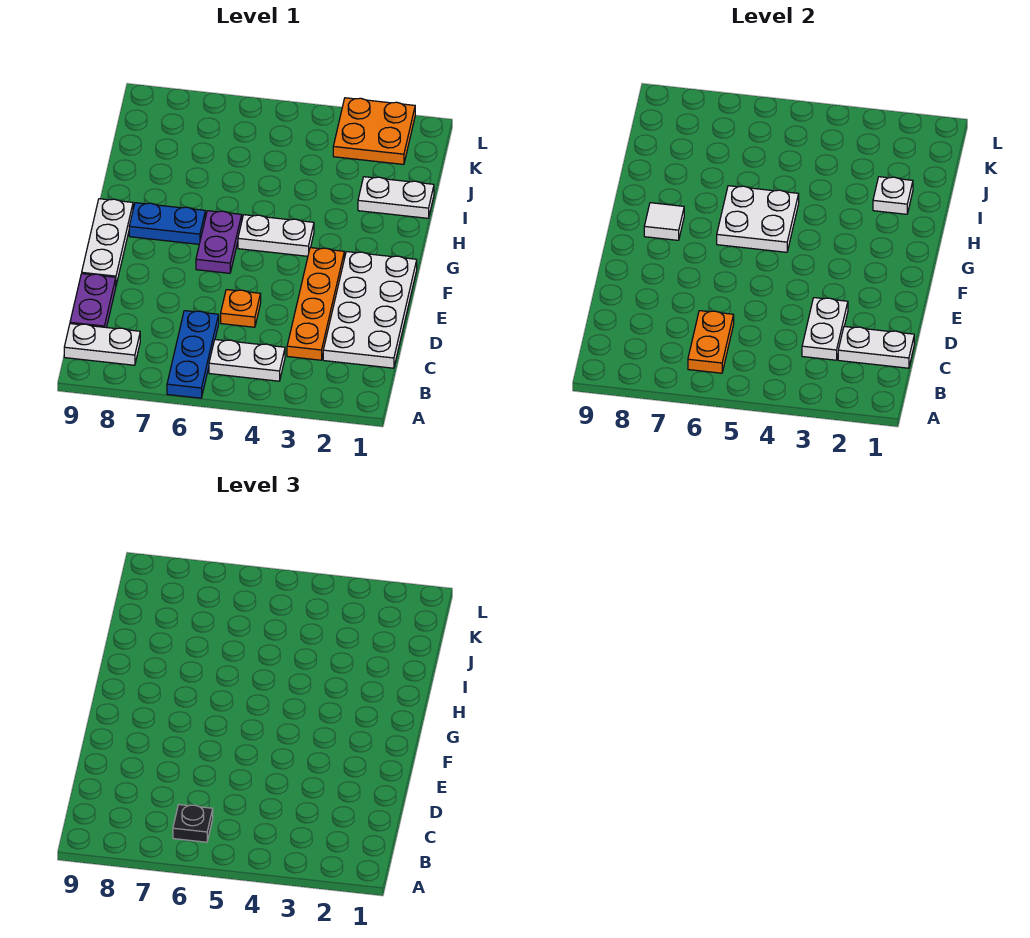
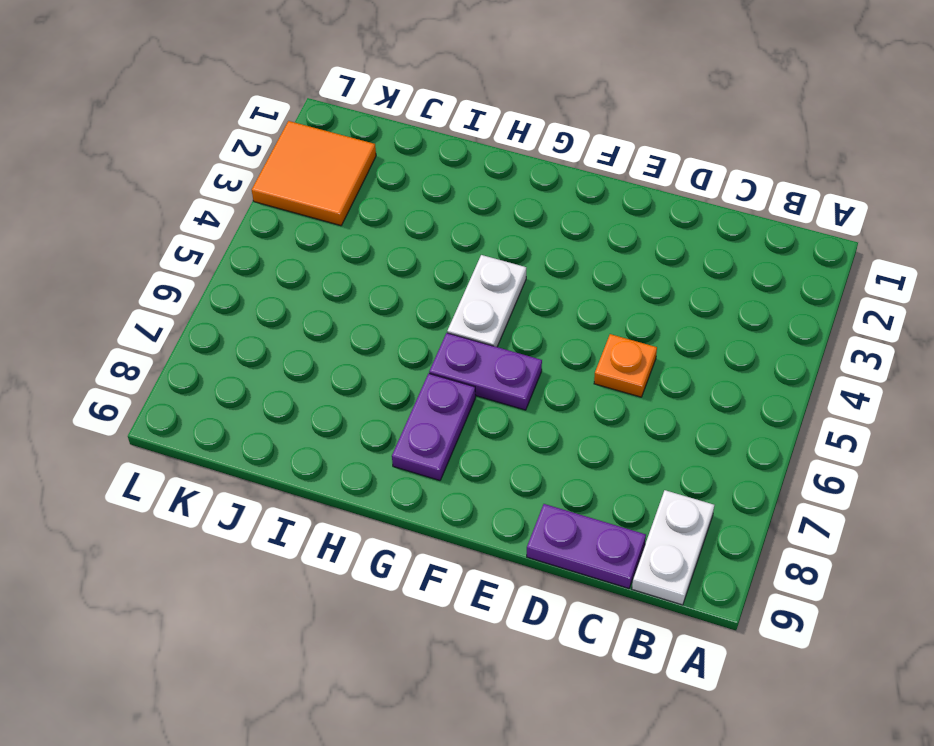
purple 1x2 plate [392,373,476,481] -> blue 1x2 plate [129,203,205,244]
orange 2x2 tile [252,121,376,226] -> orange 2x2 plate [333,98,415,164]
none -> blue 1x3 plate [167,311,219,398]
none -> white 1x2 plate [209,340,285,381]
none -> white 2x4 plate [323,252,417,368]

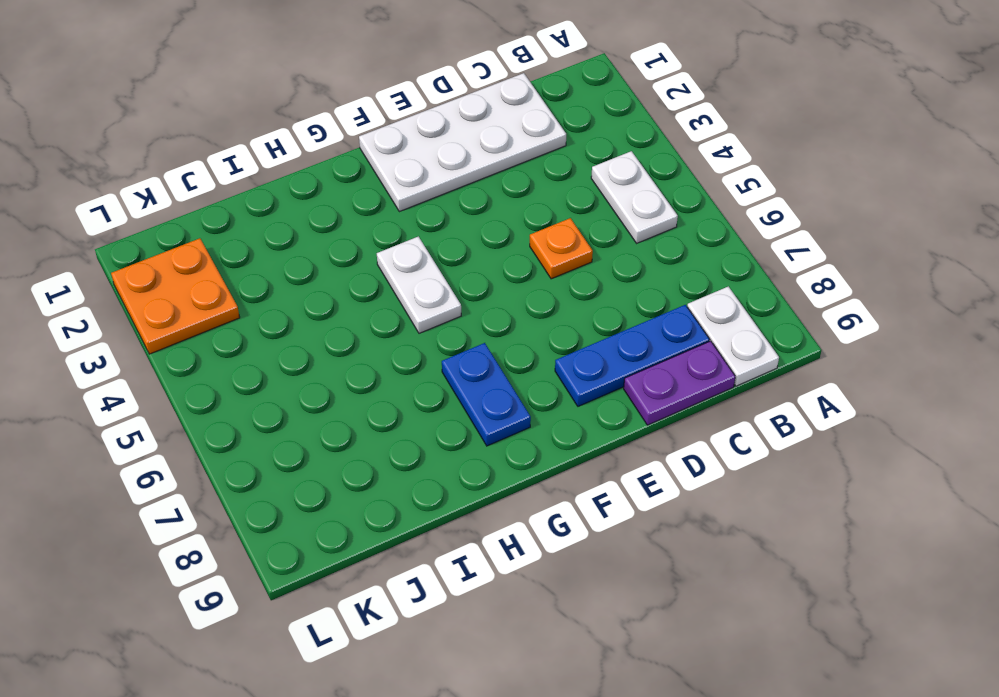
blue 1x3 plate [555,305,709,406] -> blue 1x3 plate moved to [167,311,219,398]
none -> orange 1x4 plate [287,248,344,360]
none -> white 1x3 plate [82,199,133,285]
none -> purple 1x2 plate [196,211,242,273]

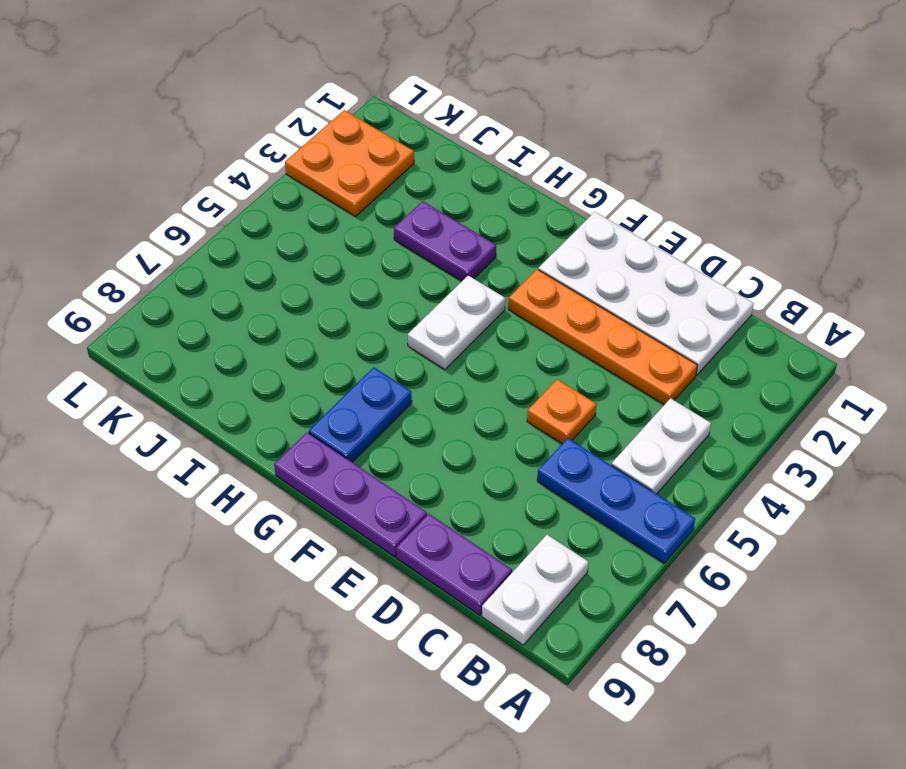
purple 1x3 plate [274,432,427,557] -> white 1x3 plate [82,199,133,285]
purple 1x2 plate [394,201,496,281] -> purple 1x2 plate moved to [196,211,242,273]
none -> white 1x2 plate [358,177,434,218]
none -> orange 1x2 plate [688,311,734,373]
none -> white 1x2 plate [838,326,914,368]

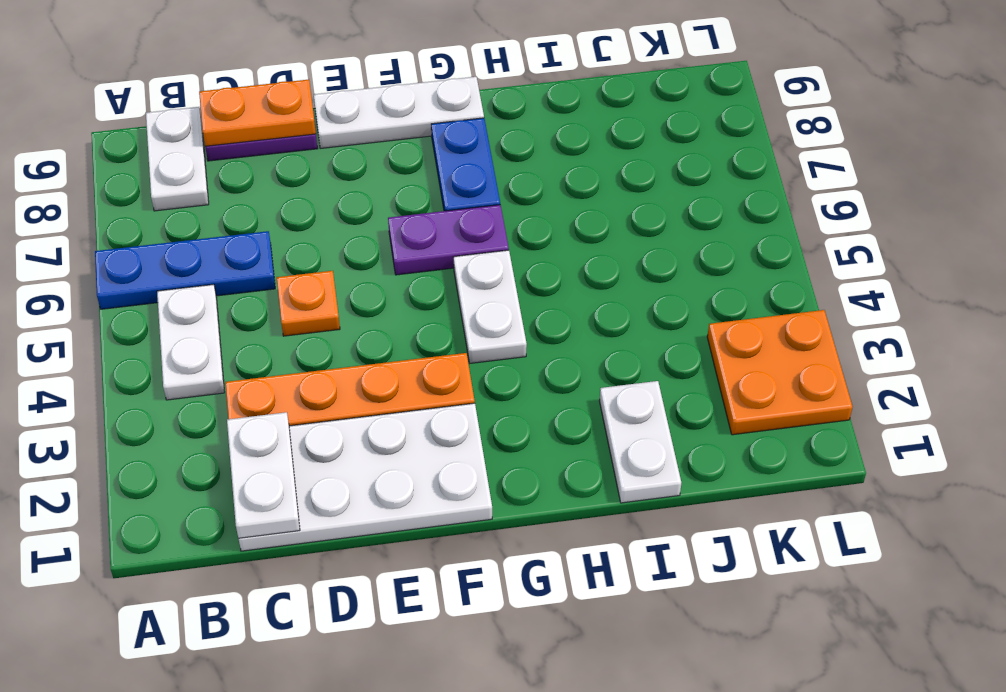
orange 1x2 plate [199,80,316,146] -> orange 1x2 plate moved to [688,311,734,373]
none -> white 1x2 plate [802,298,848,360]
none -> white 2x2 plate [717,186,799,252]
none -> white 1x1 tile [644,203,684,240]

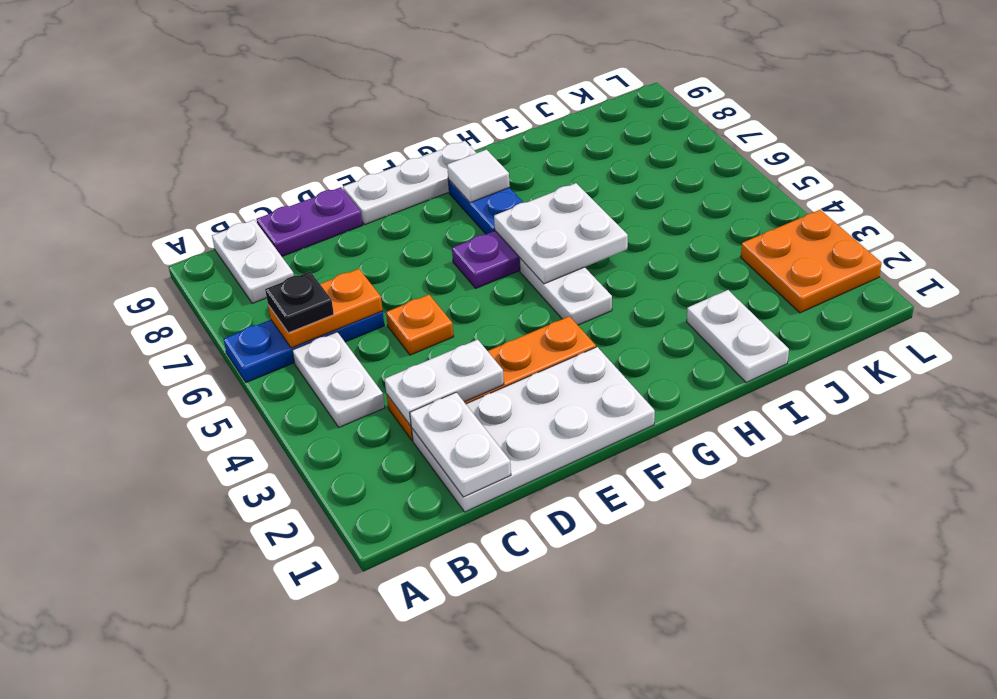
none -> white 1x1 plate [873,177,913,214]

